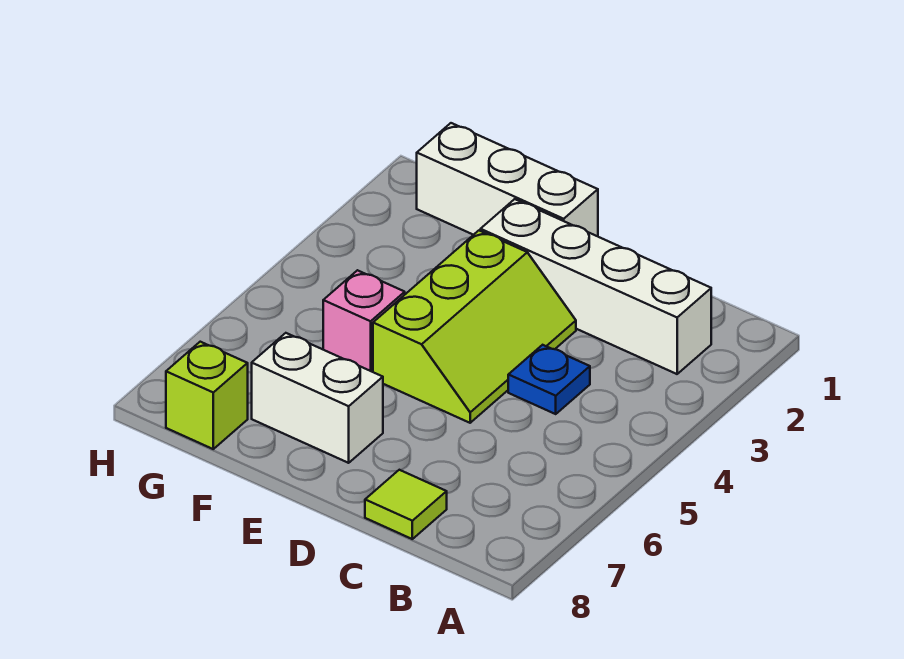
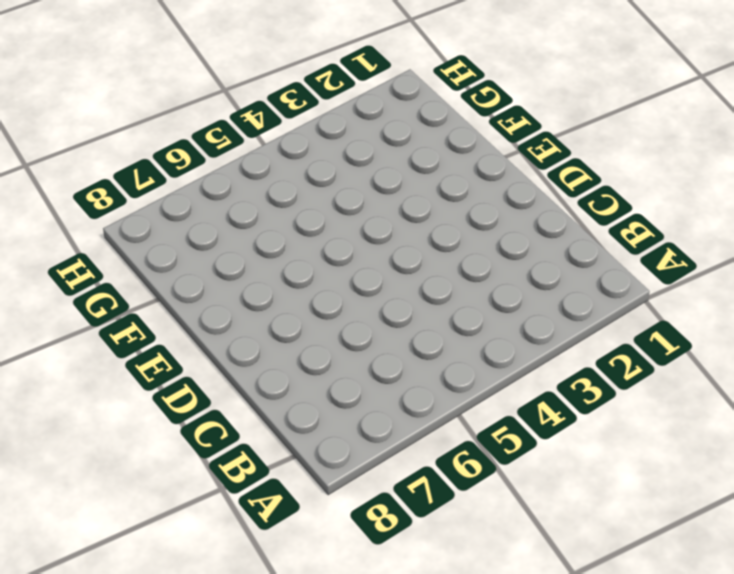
none -> white 1x4 brick [481,199,711,374]
none -> blue 1x1 plate [508,345,590,414]

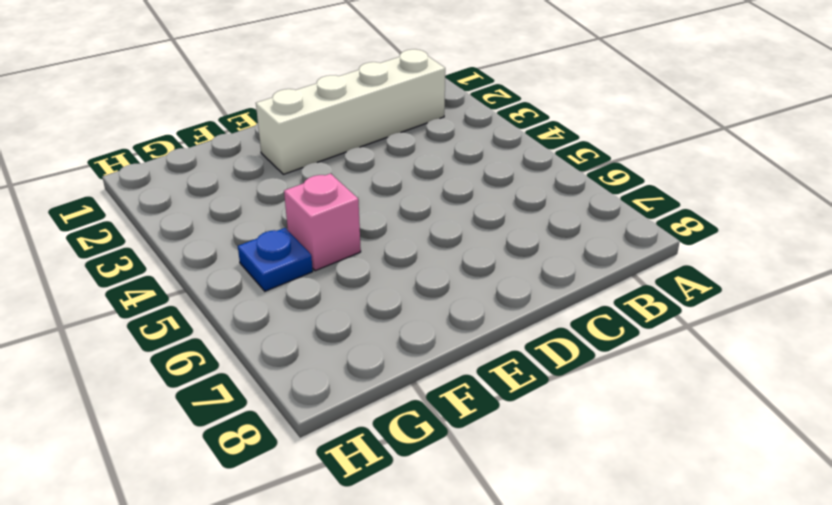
blue 1x1 plate [238,228,313,291] -> blue 1x1 plate moved to [508,345,590,414]
none -> lime 1x1 tile [365,470,447,539]
none -> lime 2x3 slope [373,231,576,423]

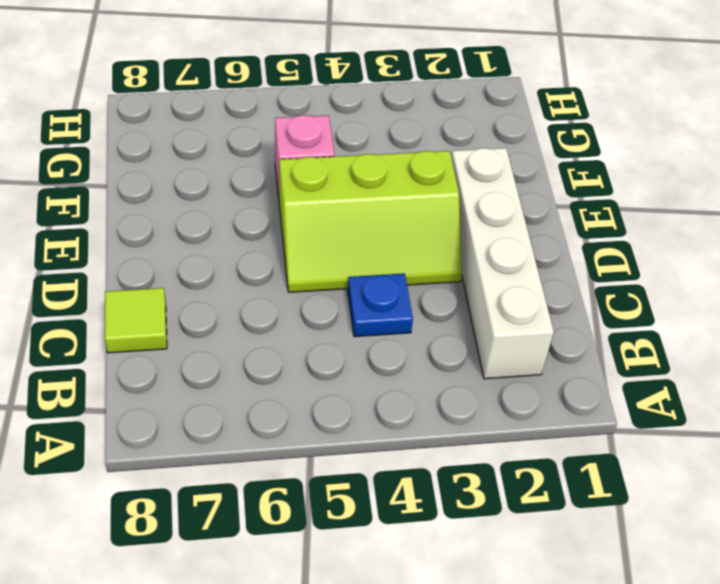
none -> white 1x3 brick [417,123,598,236]
none -> white 1x2 brick [252,333,383,463]

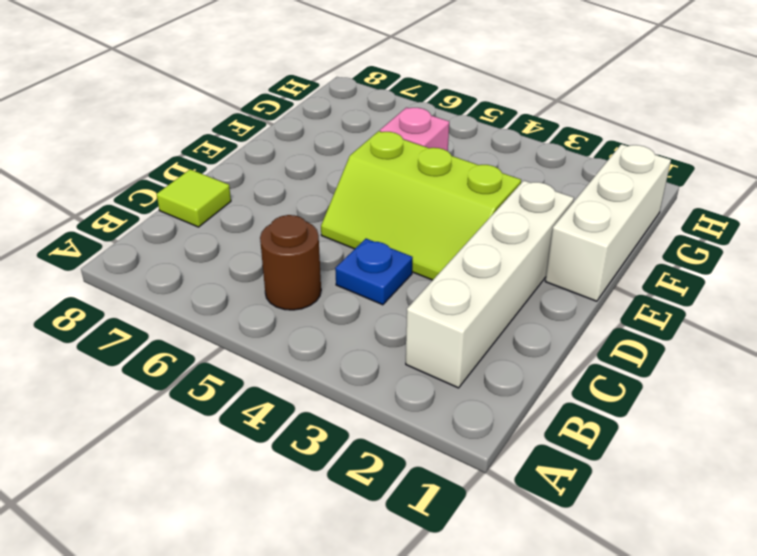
brown 1x1 round brick [260,215,321,310] -> none
none -> white 1x2 brick [252,333,383,463]
none -> lime 1x1 brick [166,342,248,449]

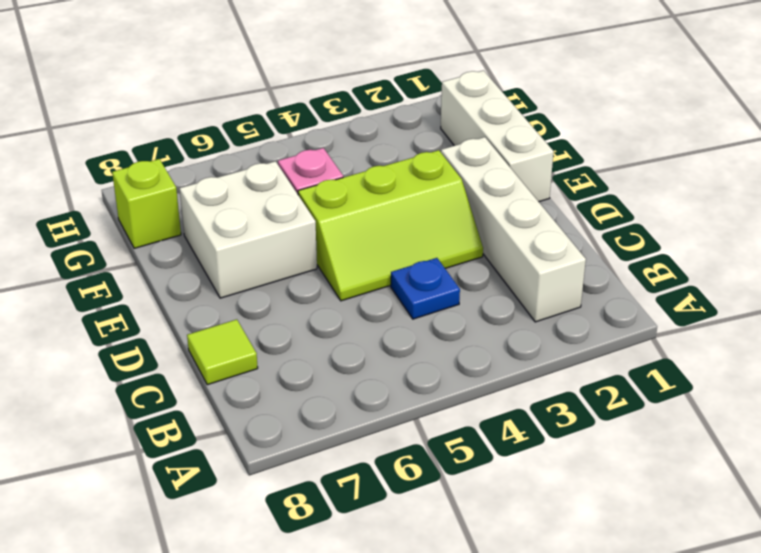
white 2x2 brick [180,161,317,298] -> white 1x2 brick [252,333,383,463]

